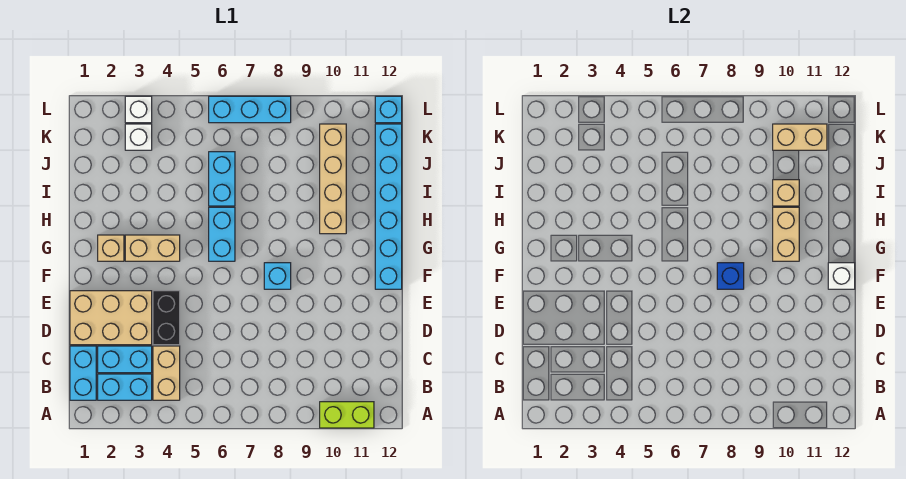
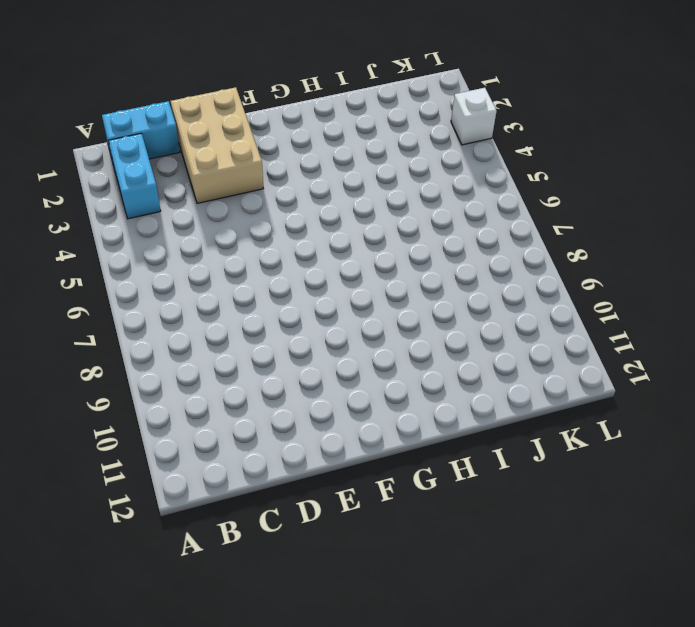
none -> lime 1x2 brick [320,402,374,428]
none -> tan 1x2 brick [153,346,180,400]
none -> cyan 1x2 brick [98,346,152,373]

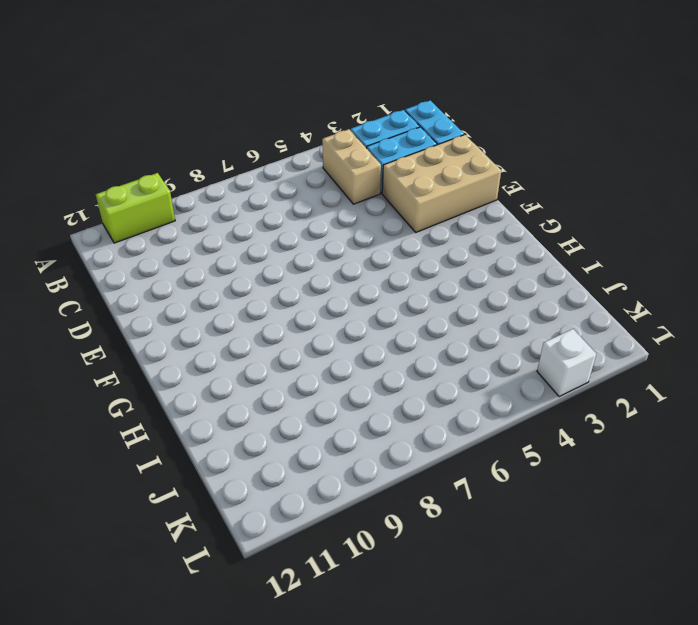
none -> black 1x2 brick [153,291,180,345]
none -> cyan 1x1 brick [264,263,291,289]
none -> cyan 1x6 brick [375,124,402,289]

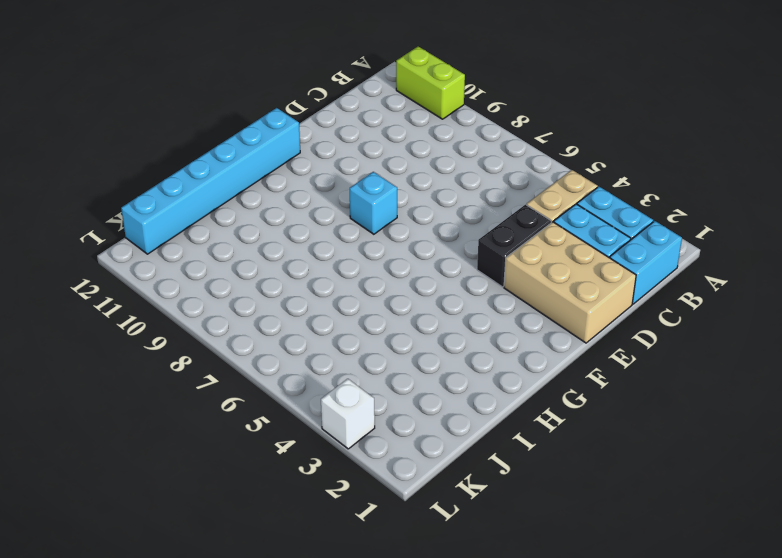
none -> tan 1x1 brick [98,235,124,261]
none -> tan 1x2 brick [125,235,180,261]
none -> cyan 1x2 brick [209,207,235,261]

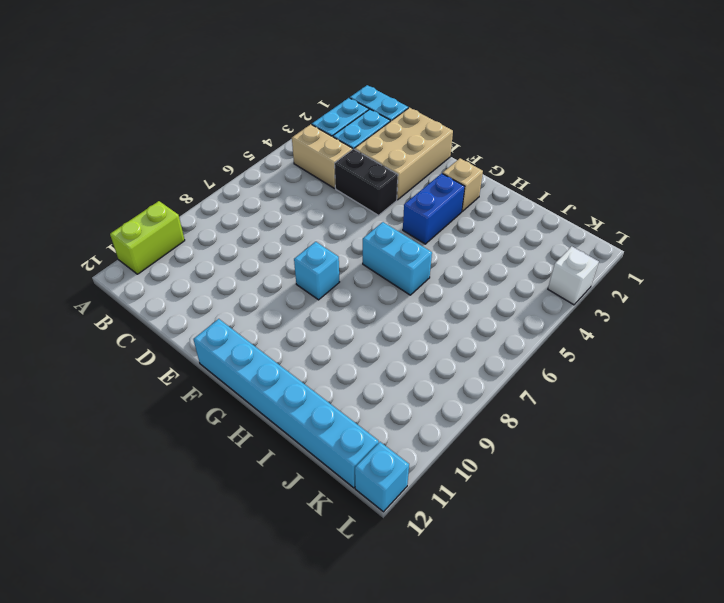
blue 1x2 brick [403,173,465,244] -> tan 1x2 brick [125,235,180,261]
none -> tan 1x4 brick [320,124,346,234]
none -> cyan 1x2 brick [209,152,235,206]
none -> white 1x1 brick [125,124,152,150]

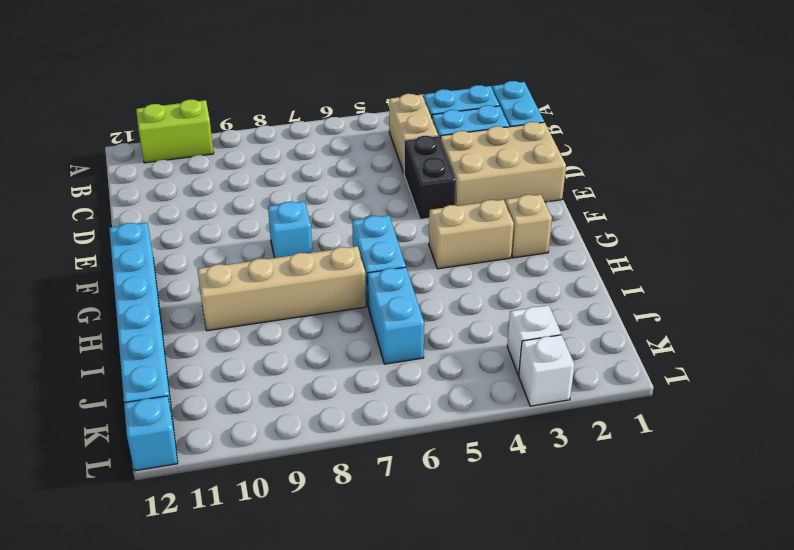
tan 1x4 brick [197,246,366,331] -> tan 1x4 brick turned to [320,124,346,234]
none -> cyan 1x3 brick [209,96,291,123]
none -> blue 1x1 brick [717,263,744,289]
none -> white 1x1 brick [828,263,855,289]

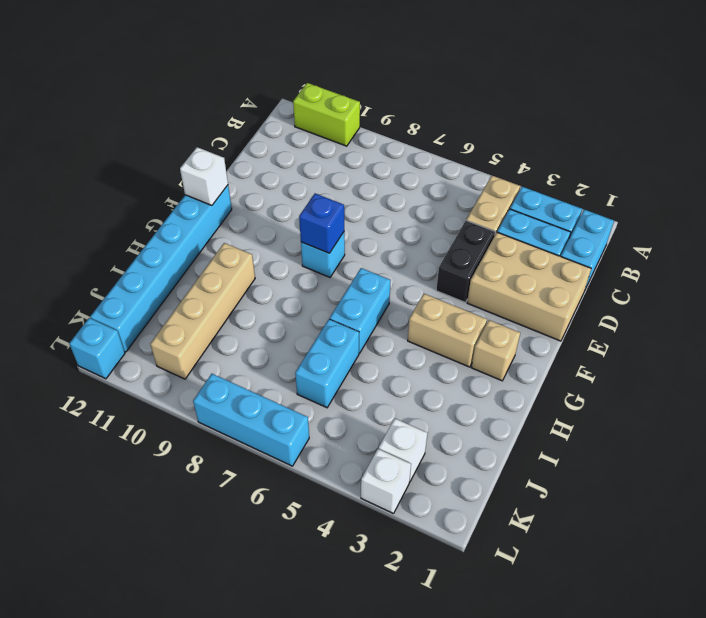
none -> tan 1x2 brick [773,207,799,261]
none -> tan 1x1 brick [773,180,799,206]
none -> tan 1x2 brick [773,124,827,150]

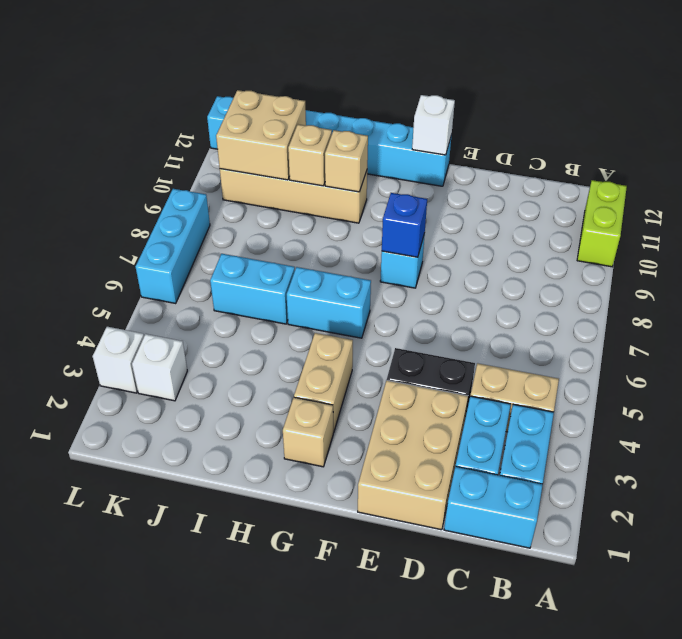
tan 1x1 brick [325,130,368,192] -> tan 1x2 brick [773,207,799,261]
tan 2x2 brick [216,90,306,180] -> tan 1x2 brick [773,124,827,150]

